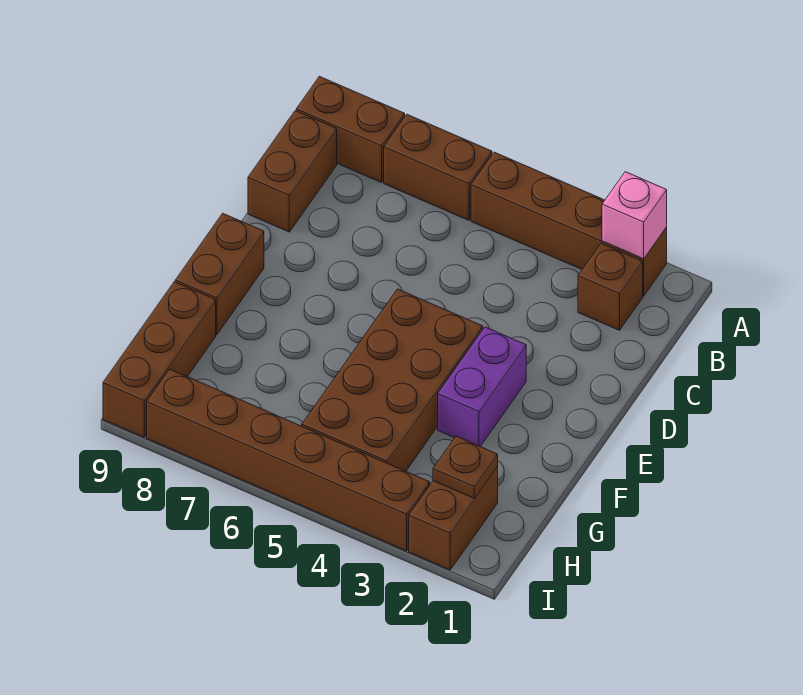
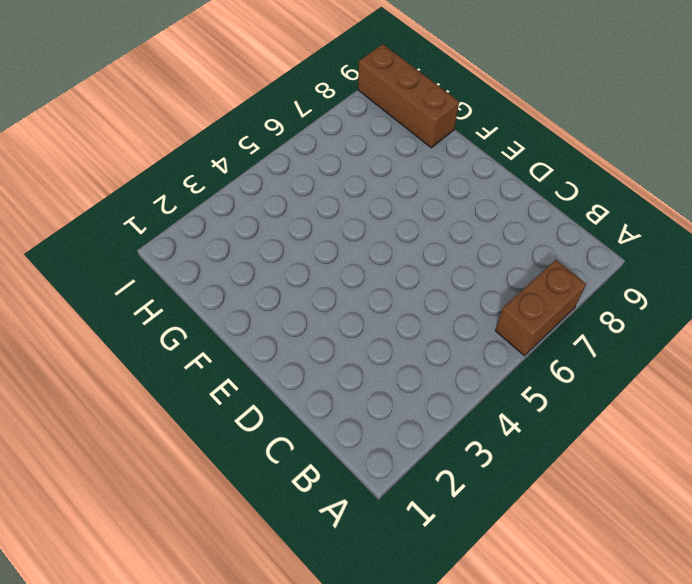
none -> brown 1x4 brick [471,152,667,296]
none -> brown 1x2 brick [296,76,405,183]
none -> brown 1x1 brick [578,243,643,330]

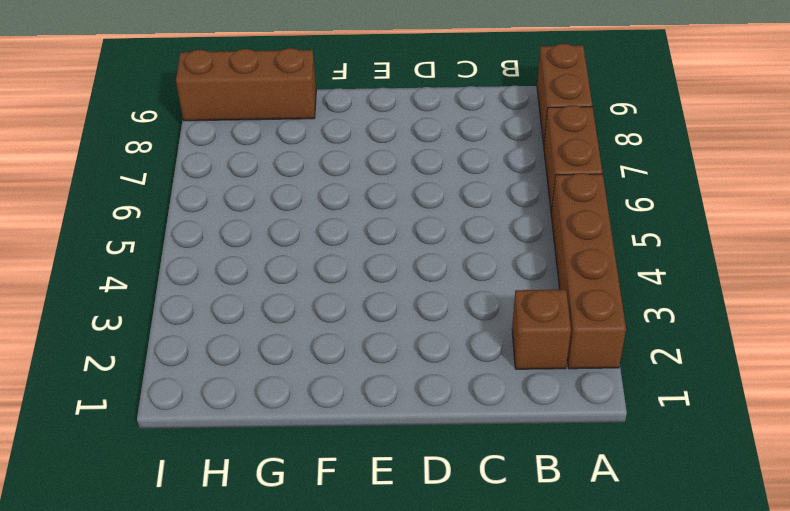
none -> brown 1x2 brick [248,111,337,232]
none -> purple 1x2 brick [438,327,526,446]
none -> brown 2x4 brick [302,289,483,471]

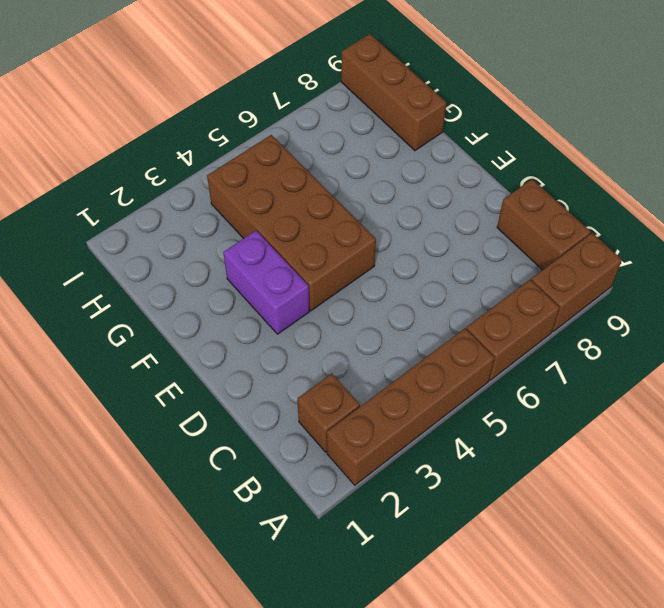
none -> brown 1x2 brick [175,213,264,335]
none -> brown 1x2 brick [409,467,498,570]
none -> brown 1x6 brick [147,369,430,551]

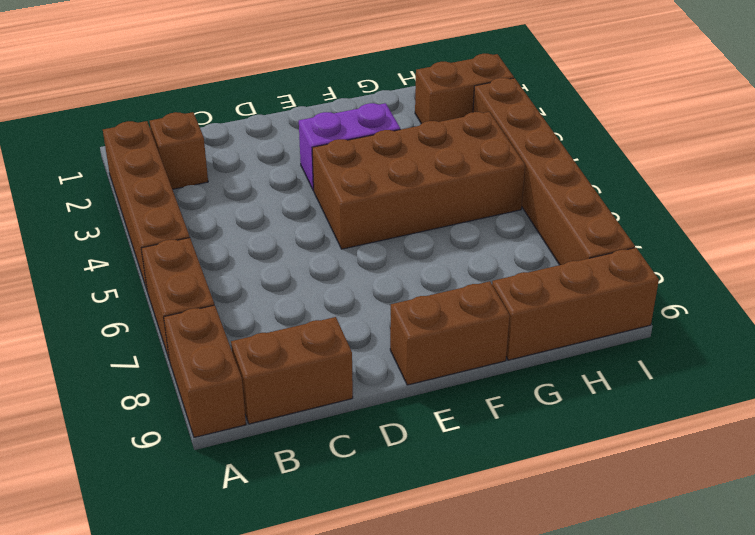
none -> pink 1x1 brick [602,172,667,259]
none -> brown 1x1 plate [433,436,498,498]

